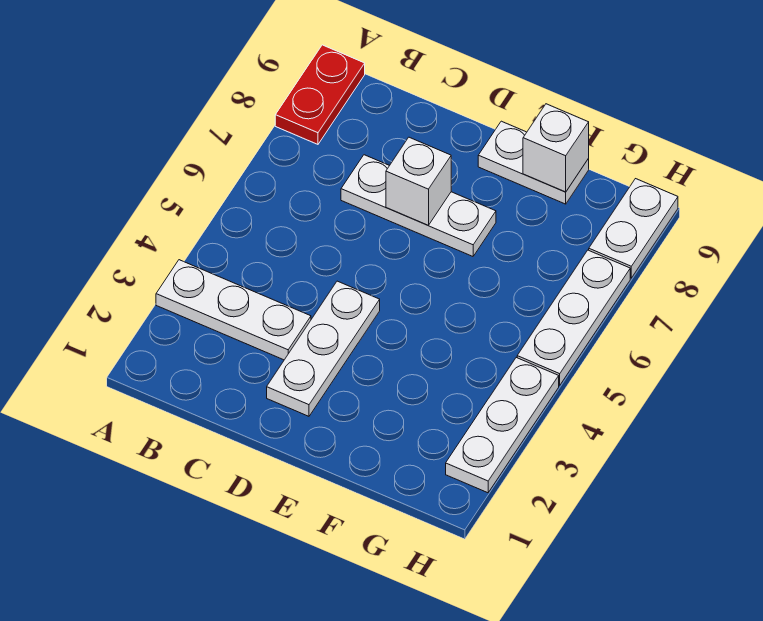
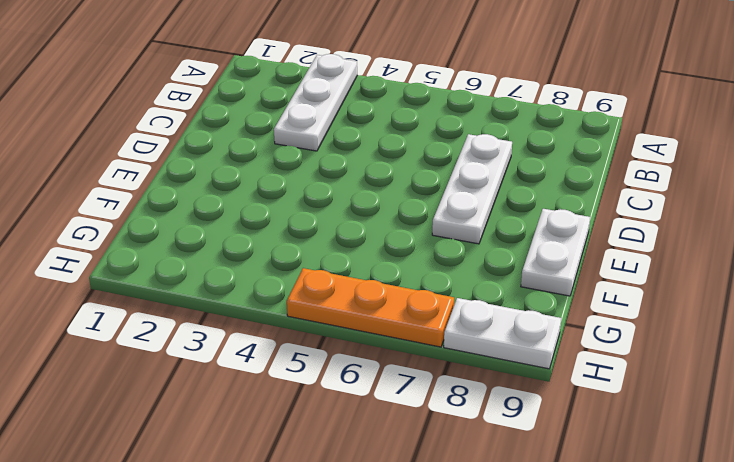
orange 1x3 plate [287,268,454,347] -> white 1x3 plate [517,250,630,385]
none -> red 1x2 plate [275,45,365,144]
none -> white 1x3 plate [267,281,380,416]

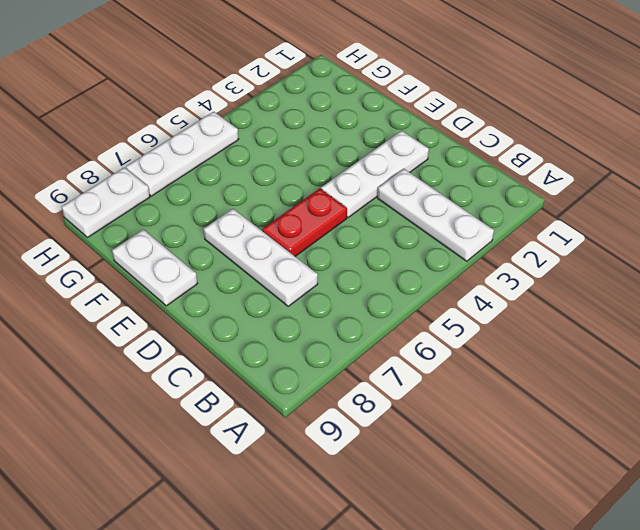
red 1x2 plate [262,188,347,256] -> red 1x2 plate moved to [275,45,365,144]
none -> white 1x3 plate [446,358,559,493]
none -> white 1x1 brick [386,137,451,225]

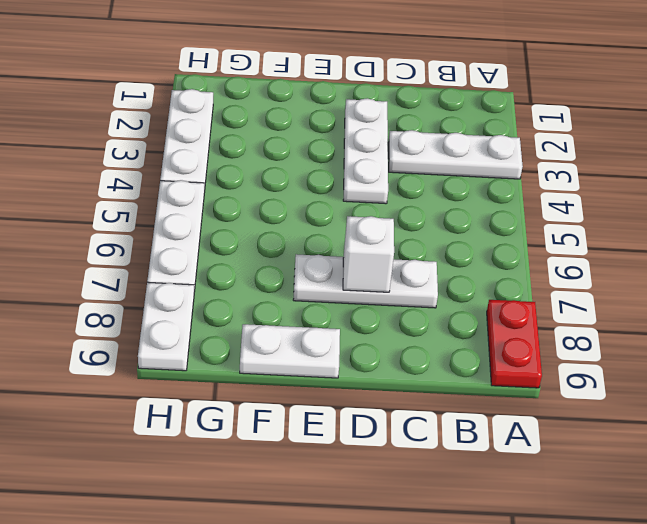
none -> white 1x1 brick [523,104,589,192]

